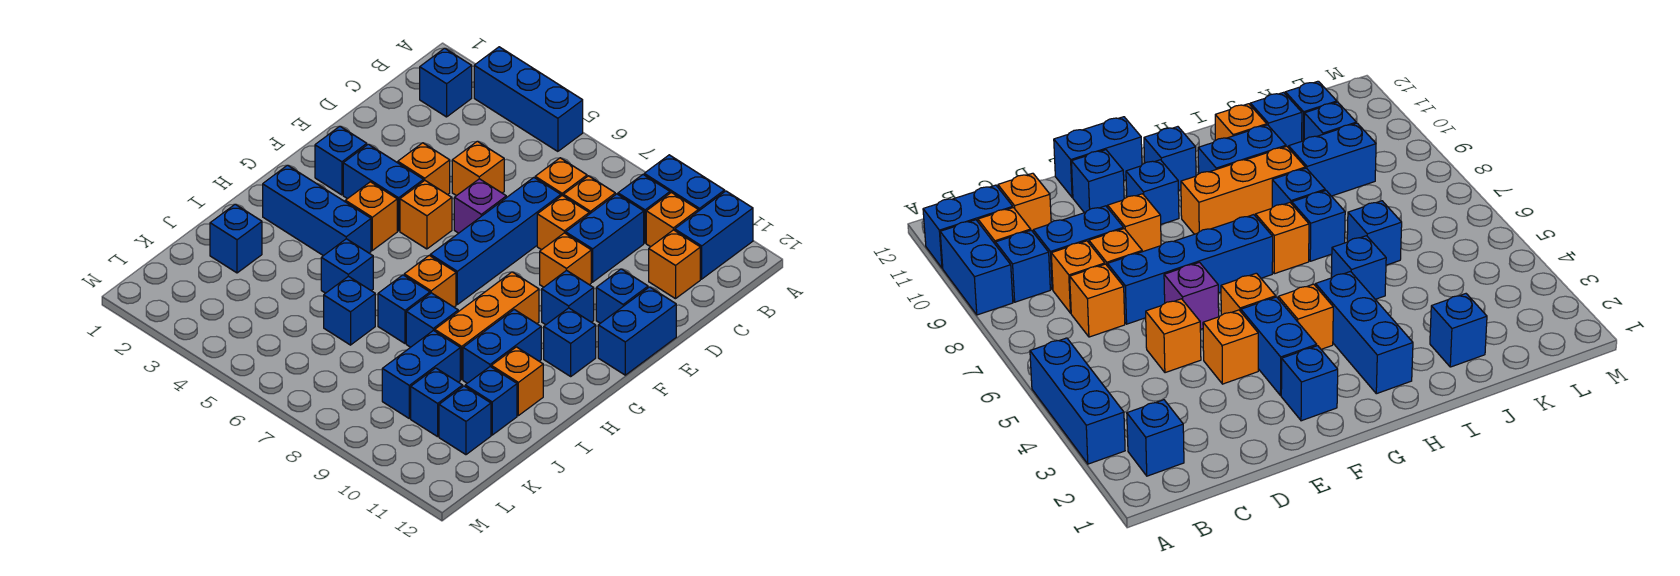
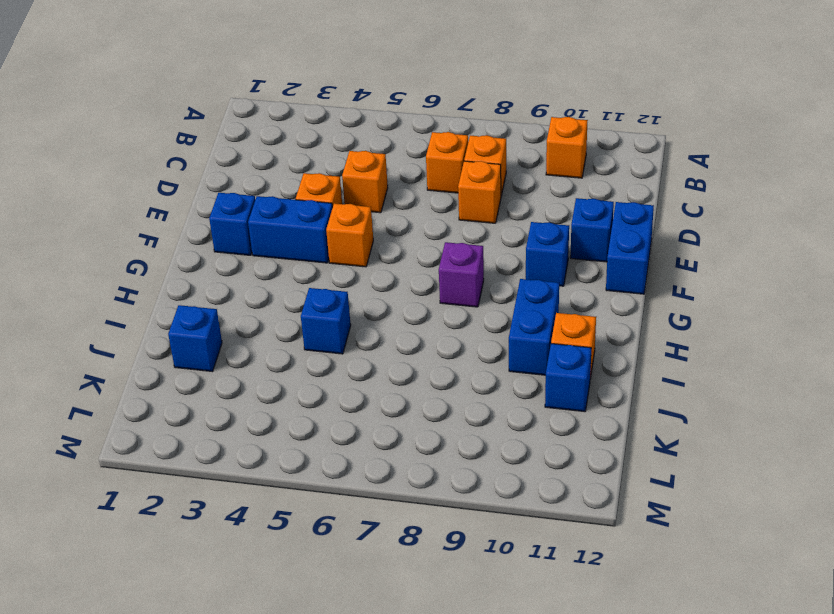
purple 1x1 brick [439,242,484,307] -> purple 1x1 brick moved to [454,179,506,233]
none -> blue 1x3 brick [474,47,583,151]
none -> blue 1x2 brick [644,155,725,211]
none -> blue 1x2 brick [675,191,753,279]
none -> blue 1x1 brick [420,48,472,117]

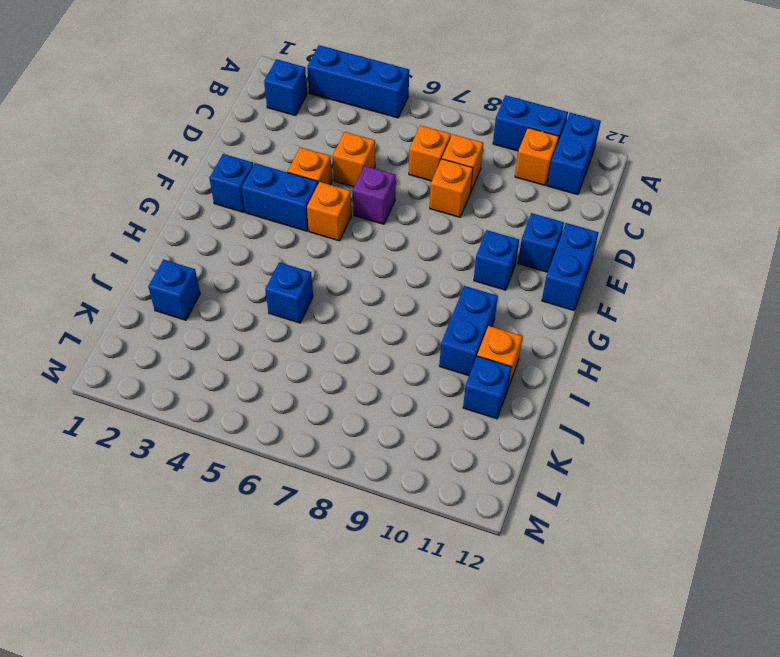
none -> blue 1x1 brick [618,175,670,243]
none -> blue 1x2 brick [566,194,644,282]
none -> orange 1x1 brick [649,230,700,299]
none -> blue 1x4 brick [430,178,561,304]

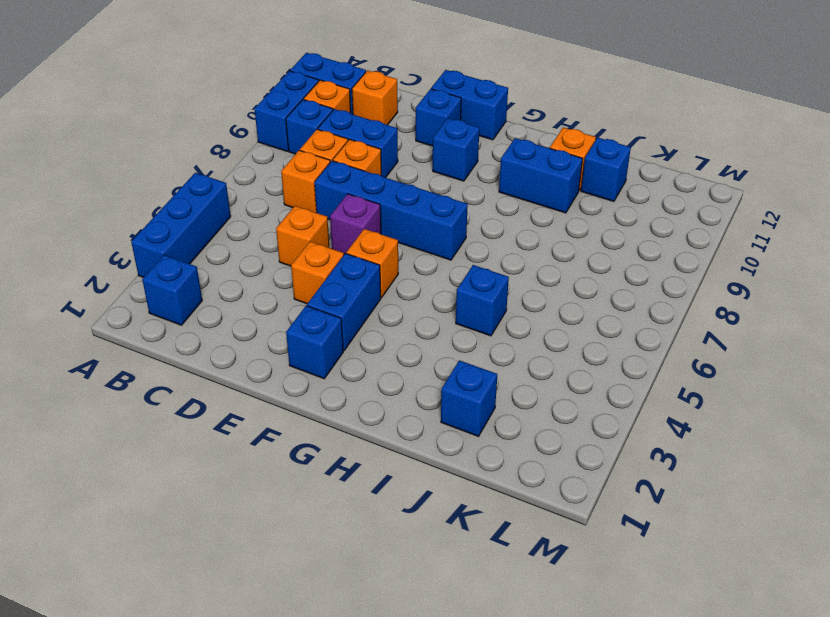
none -> orange 1x1 brick [540,233,591,287]
none -> orange 1x1 brick [345,182,397,250]
none -> orange 1x3 brick [435,272,539,379]
none -> blue 1x1 brick [544,308,596,376]

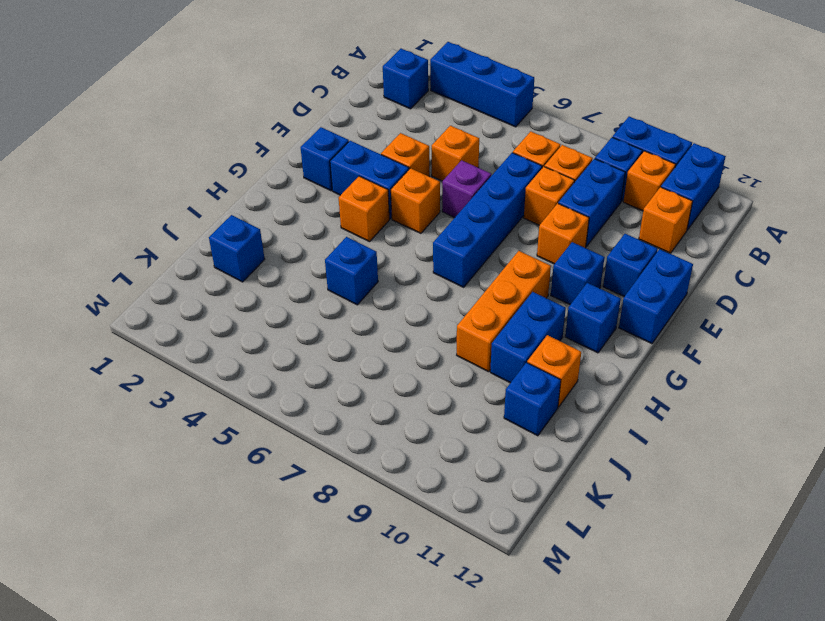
none -> blue 1x3 brick [263,165,371,256]
none -> orange 1x1 brick [404,255,456,307]
none -> blue 1x1 brick [378,275,430,343]
none -> blue 1x1 brick [406,293,458,347]

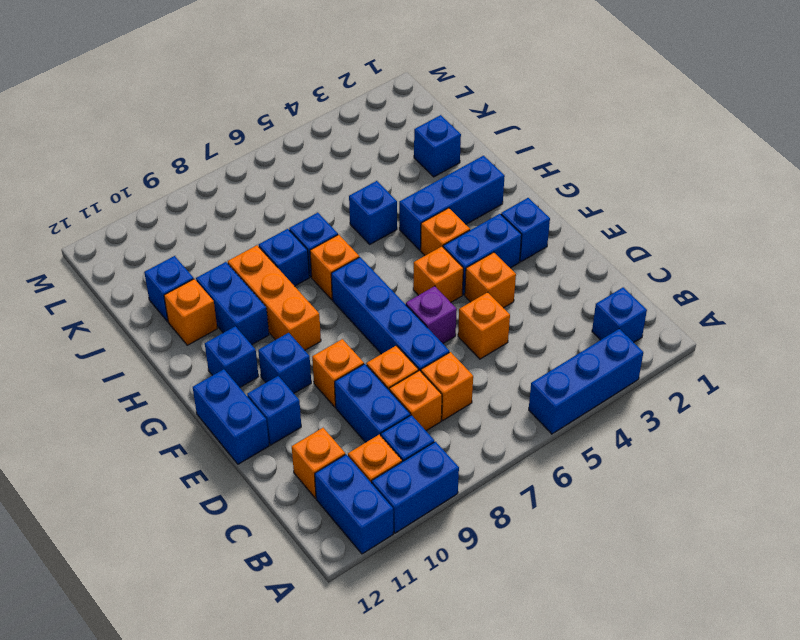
none -> blue 1x1 brick [324,276,375,345]
none -> blue 1x2 brick [382,330,460,418]
none -> blue 1x1 brick [411,368,463,437]
none -> blue 1x1 brick [439,386,491,455]

